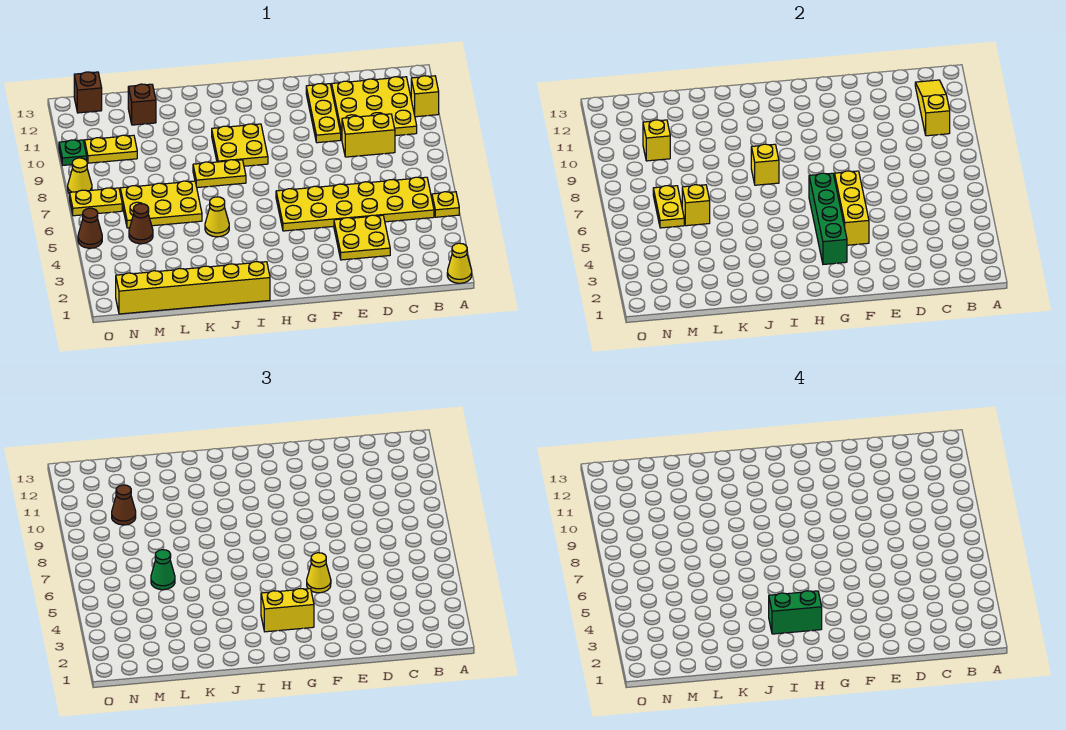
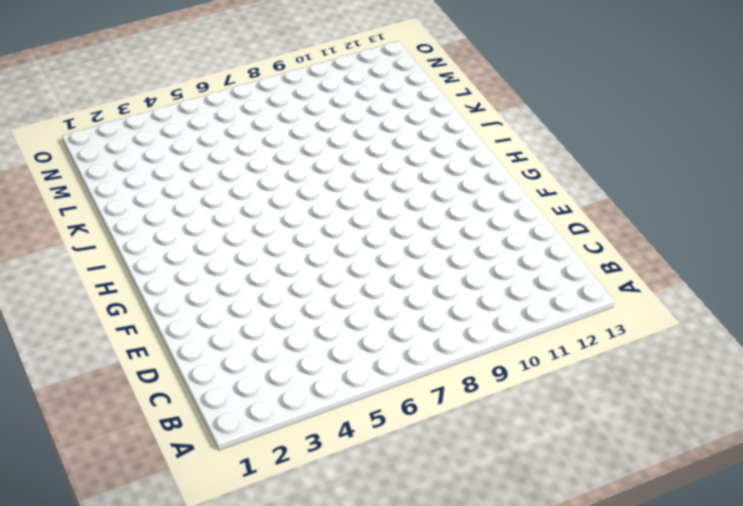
none -> yellow 1x1 cone [447,243,472,283]
none -> yellow 1x1 plate [432,192,459,217]
none -> yellow 1x1 brick [411,76,439,117]
none -> yellow 2x6 plate [276,177,434,231]

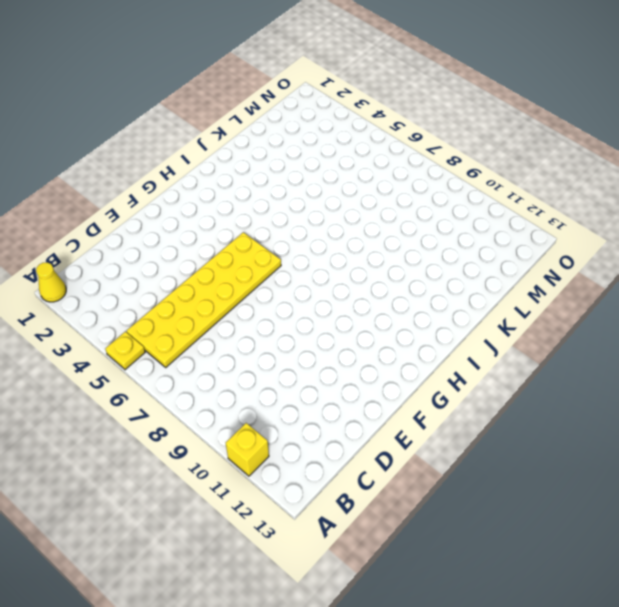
none -> yellow 3x3 plate [332,77,417,139]
none -> yellow 1x2 brick [342,114,395,157]
none -> yellow 2x2 plate [334,215,390,260]
none -> yellow 1x3 plate [306,84,341,143]

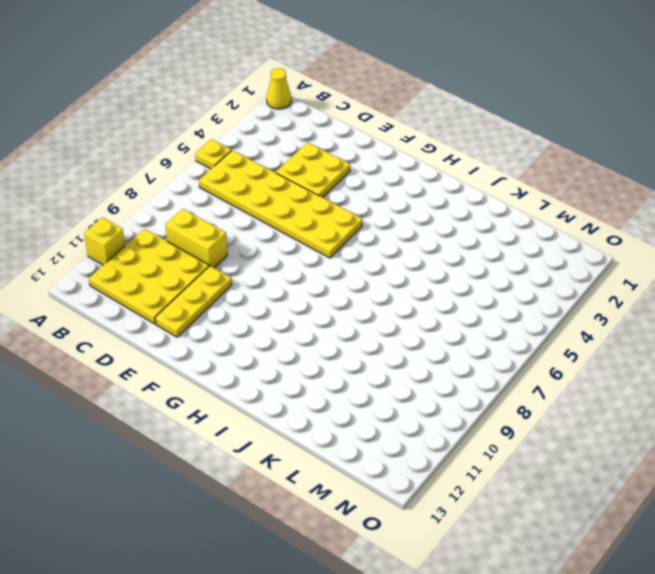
none -> yellow 2x2 plate [212,124,268,166]
none -> yellow 1x6 brick [116,262,270,314]
none -> yellow 1x2 plate [193,160,246,188]
none -> yellow 1x1 cone [205,197,229,237]

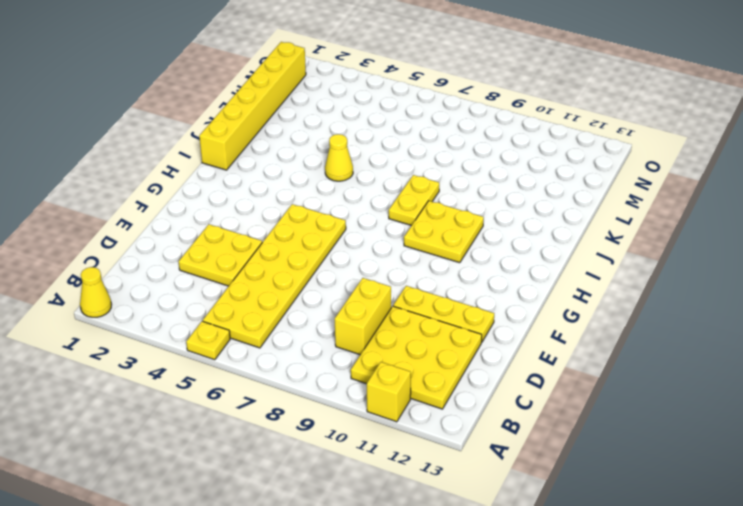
none -> yellow 2x3 plate [120,181,202,228]
none -> brown 1x1 brick [128,84,156,125]
none -> brown 1x1 cone [129,204,153,244]
none -> yellow 1x2 plate [85,135,137,163]

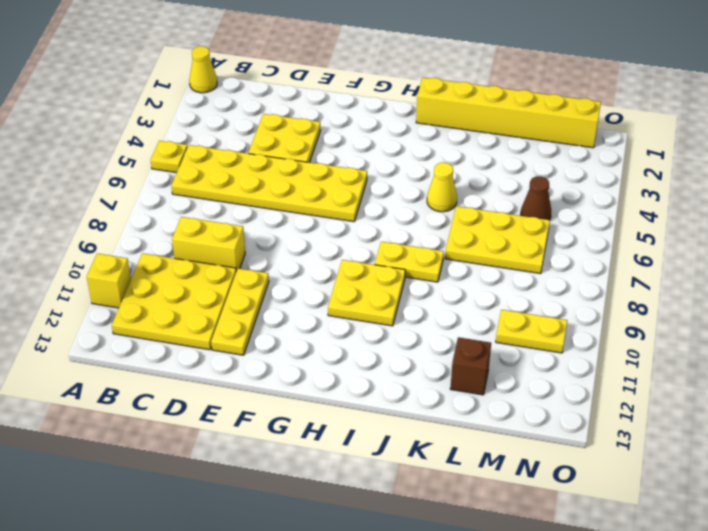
none -> yellow 1x2 plate [70,188,122,216]
none -> brown 1x1 brick [74,72,102,113]
none -> brown 1x1 cone [78,208,102,248]
none -> yellow 1x1 cone [68,158,92,194]

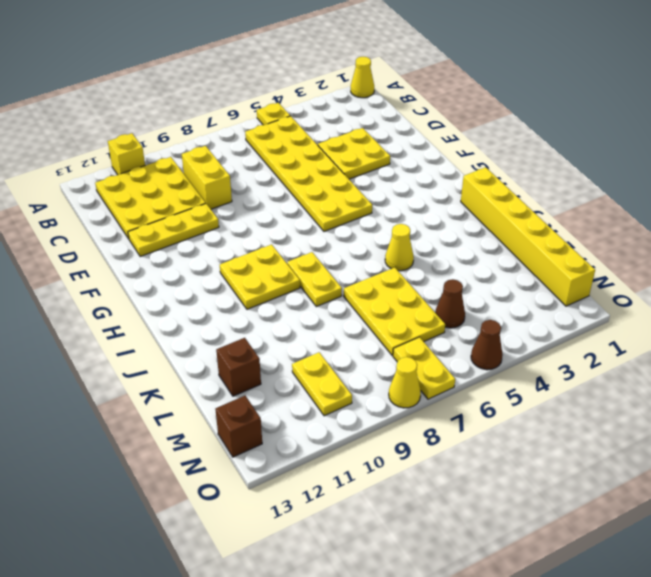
none -> green 1x1 plate [59,140,87,165]
none -> yellow 1x3 slope [915,80,950,136]
none -> yellow 1x3 brick [835,171,869,245]
none -> green 1x4 brick [809,173,847,264]

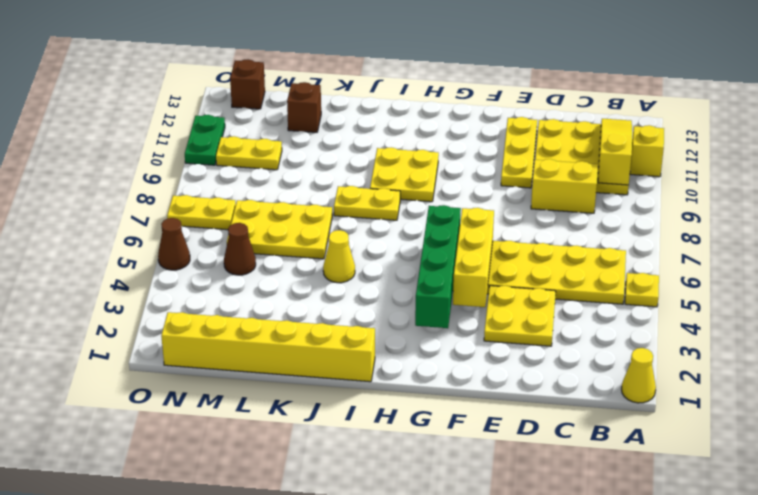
green 1x2 plate [185,115,225,165] -> green 1x1 plate [59,140,87,165]
none -> yellow 1x1 cone [68,158,92,194]
none -> yellow 1x1 brick [751,144,779,185]
none -> yellow 1x1 brick [682,185,710,226]
none -> yellow 1x2 plate [653,186,684,228]

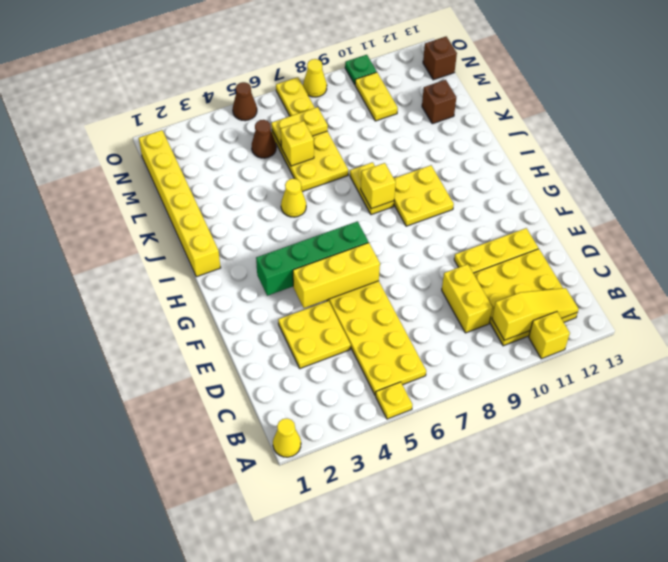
none -> yellow 1x1 brick [643,120,670,161]
none -> yellow 1x1 cone [307,553,331,593]
none -> yellow 1x2 brick [261,589,314,632]
none -> green 1x1 cone [151,550,175,590]

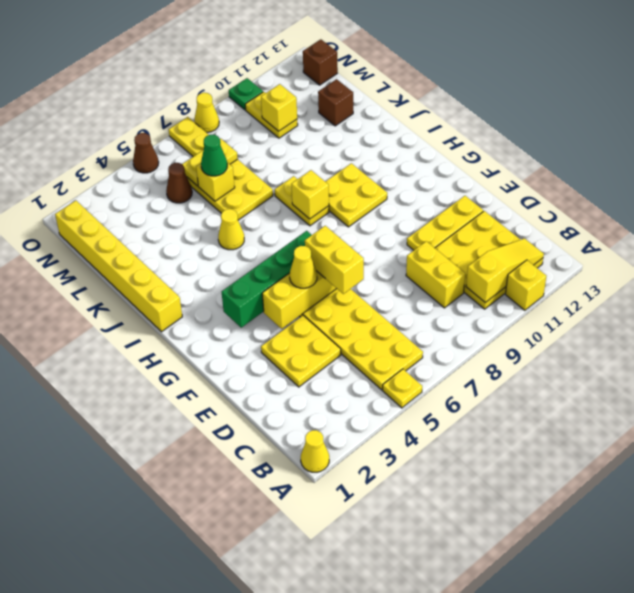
yellow 1x2 brick [305,226,364,294] -> yellow 1x2 brick moved to [261,589,314,632]
none -> brown 1x1 cone [112,485,136,525]
none -> green 1x2 brick [769,591,822,634]

